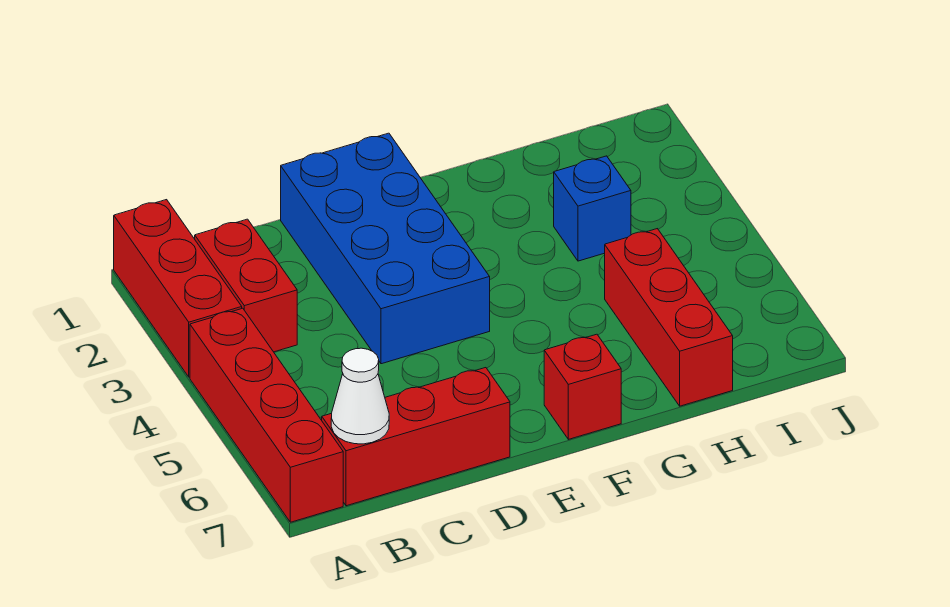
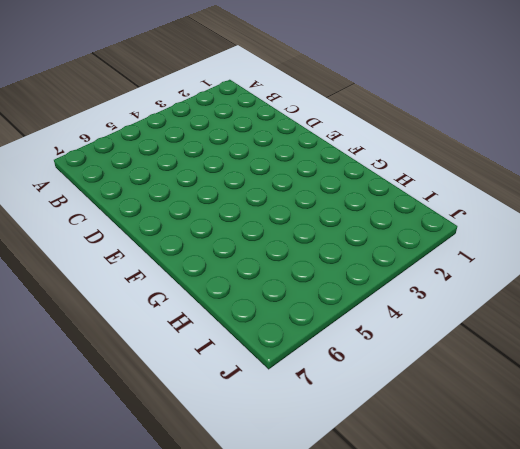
none -> red 1x3 brick [114,200,242,377]
none -> red 1x4 brick [190,308,343,522]

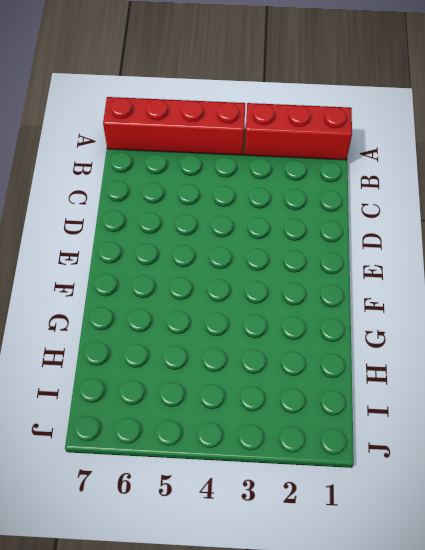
none -> red 1x2 brick [195,219,297,352]
none -> red 1x3 brick [322,368,510,506]

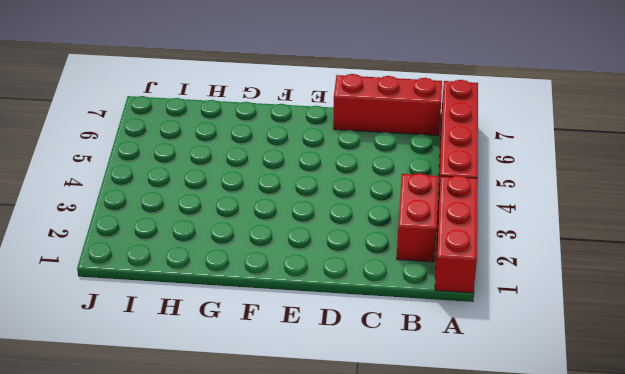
none -> blue 2x4 brick [281,133,490,364]
none -> red 1x1 brick [544,334,621,439]

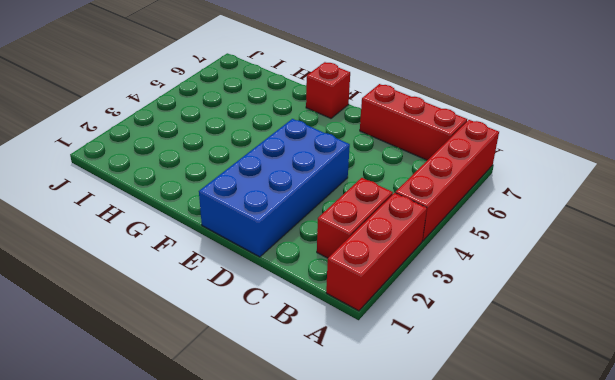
none -> blue 1x1 brick [554,156,631,261]
none -> red 1x3 brick [605,229,733,406]

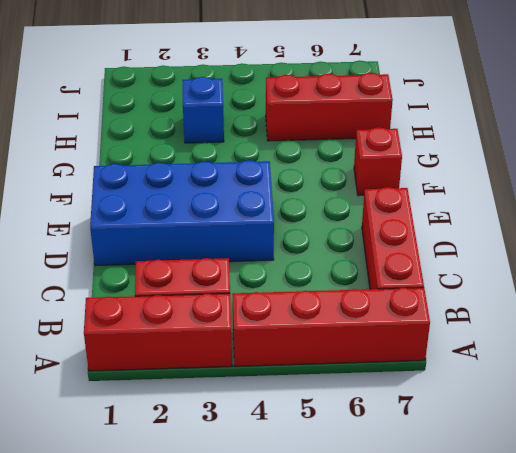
none -> white 1x1 cone [331,348,389,444]

